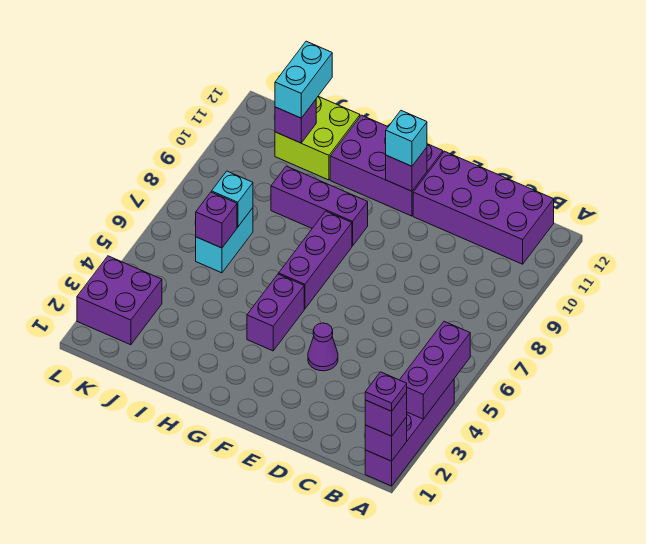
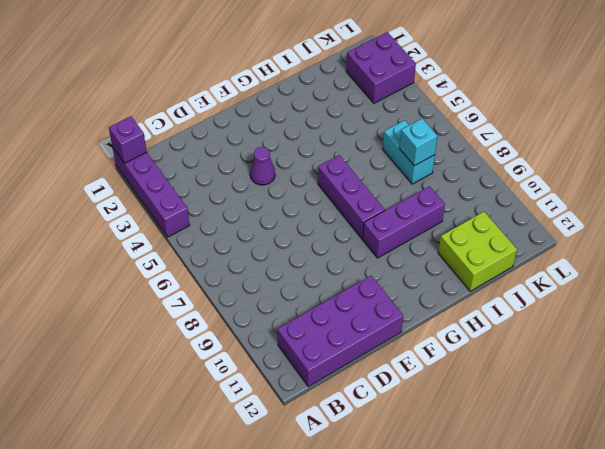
none -> purple 2x3 brick [330,115,443,216]
none -> purple 1x2 brick [247,274,304,351]
none -> purple 1x3 brick [400,321,470,419]

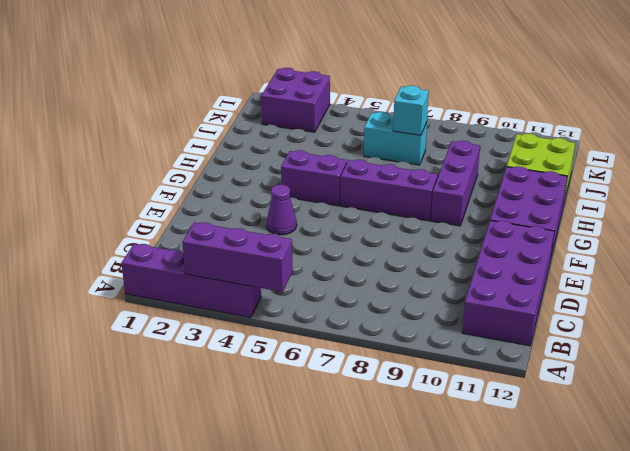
none -> purple 1x1 brick [365,417,407,461]
none -> purple 1x1 brick [386,147,427,191]
none -> purple 1x1 brick [196,192,237,248]

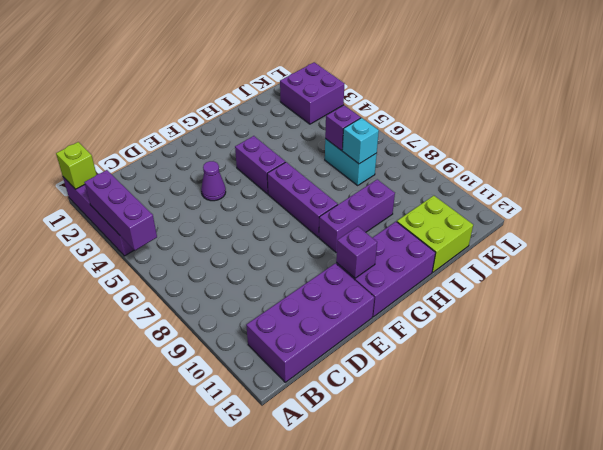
lime 1x1 brick [56,142,97,189] -> purple 1x1 brick [365,417,407,461]
none -> purple 1x1 brick [275,100,316,143]
none -> purple 1x1 brick [365,392,407,436]
none -> cyan 1x1 brick [386,111,427,166]

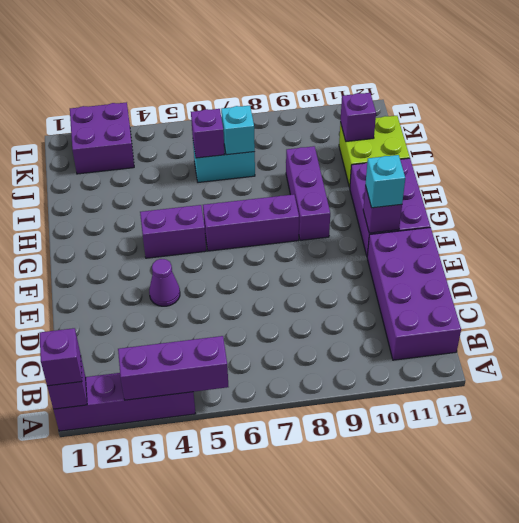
none -> cyan 1x2 brick [275,41,332,118]
none -> purple 1x1 plate [365,372,407,411]

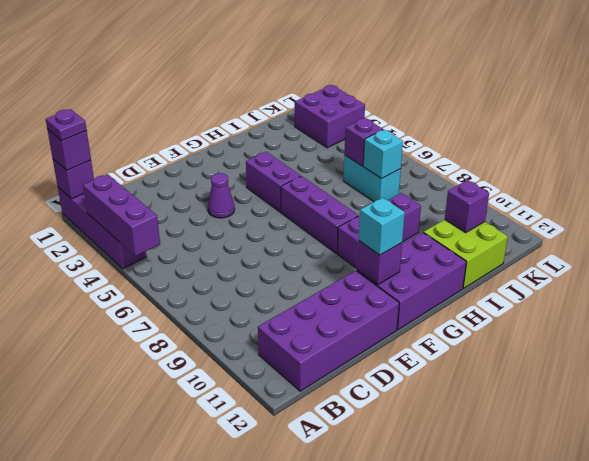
none -> cyan 1x2 brick [275,41,332,118]

